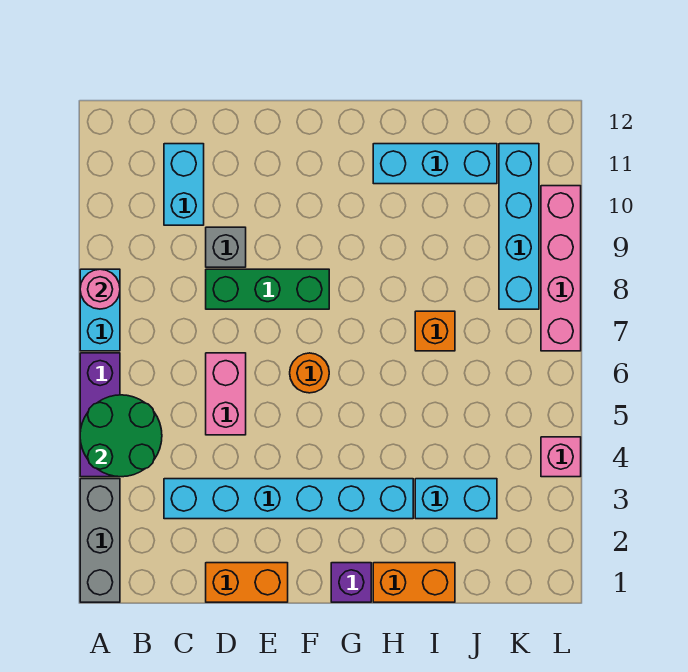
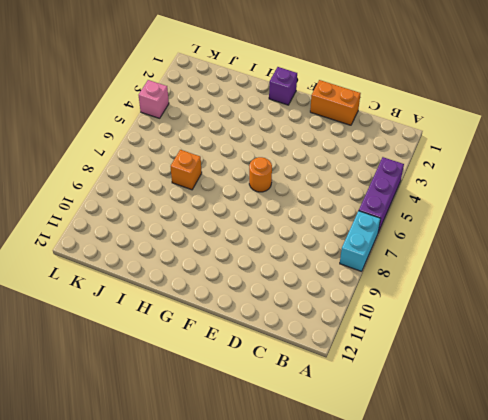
none -> grey 1x3 brick [80,479,120,602]
none -> cyan 1x6 brick [164,479,413,519]
none -> cyan 1x2 brick [164,144,204,225]

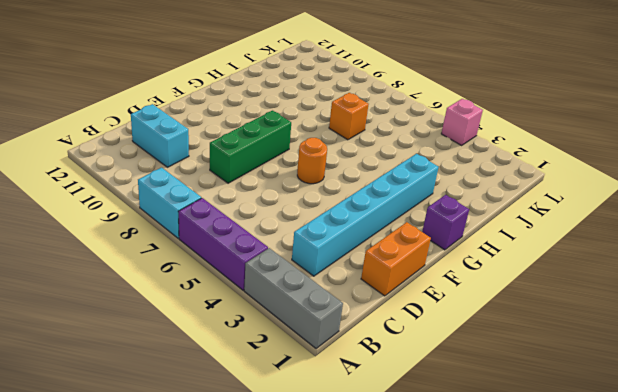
none -> pink 1x2 brick [206,353,246,435]
none -> grey 1x1 brick [206,227,246,267]
none -> orange 1x2 brick [373,563,455,602]

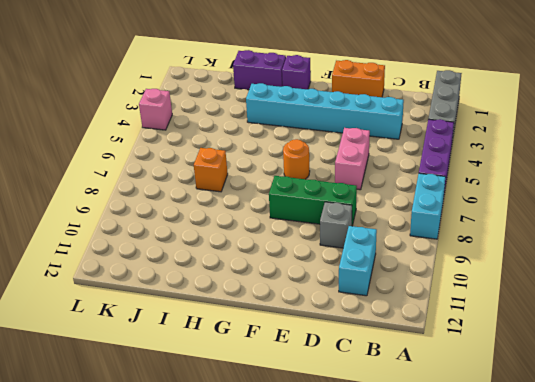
purple 1x2 brick [233,50,286,90] -> orange 1x2 brick [373,563,455,602]
none -> cyan 1x3 brick [373,144,497,184]
none -> cyan 1x2 brick [415,479,497,519]
none -> cyan 1x4 brick [499,144,539,309]

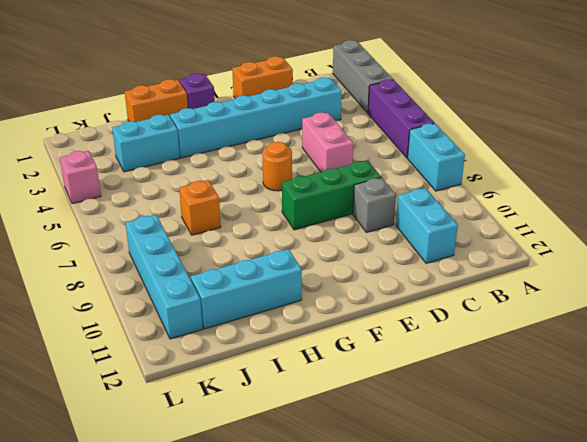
none -> pink 1x4 brick [541,186,581,351]
none -> green 2x2 round brick [80,395,162,477]
none -> pink 1x1 round brick [80,269,120,309]

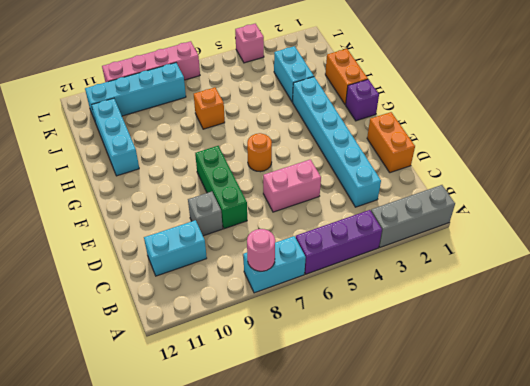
none -> green 2x2 round brick [80,395,162,477]

